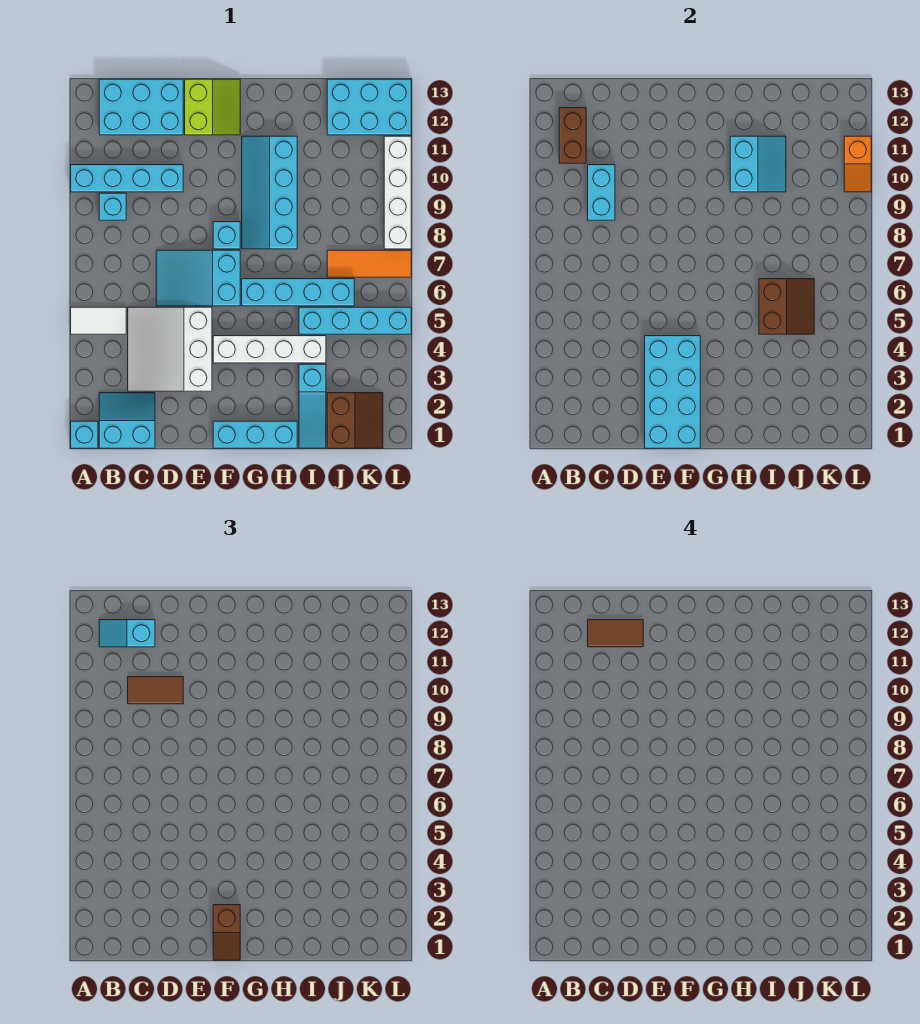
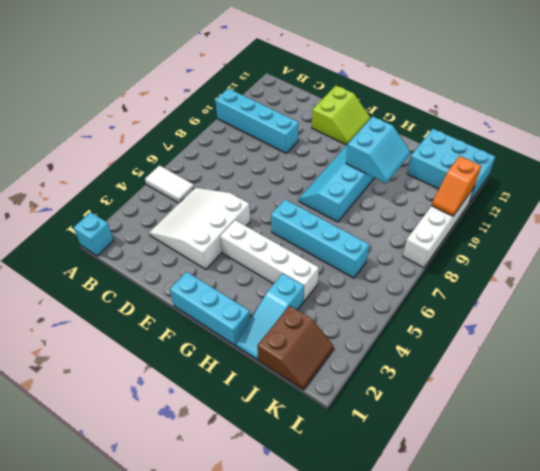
none -> cyan 2x2 slope [99,393,155,448]
none -> cyan 1x1 brick [99,193,126,220]
none -> cyan 2x3 brick [99,79,183,135]
none -> cyan 2x3 slope [156,250,240,306]

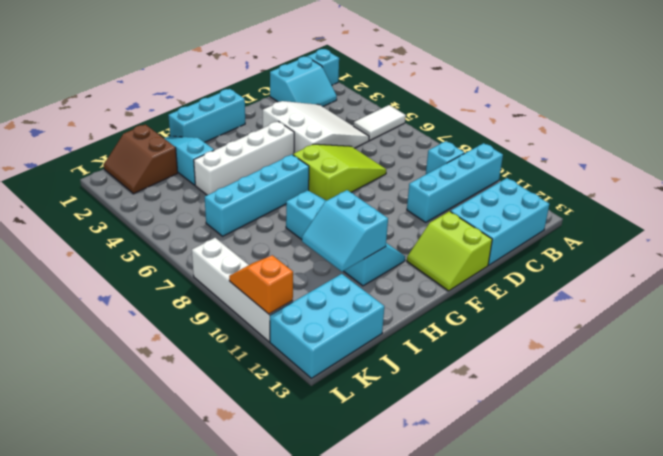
lime 2x3 slope [293,144,386,201] -> cyan 2x3 slope [156,250,240,306]
none -> cyan 1x1 brick [213,222,240,249]
none -> cyan 1x4 brick [299,307,411,334]
none -> orange 1x3 tile [327,250,411,277]
none -> brown 1x2 brick [559,108,586,163]

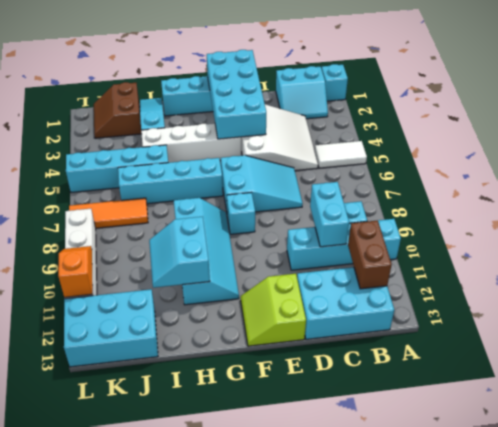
none -> brown 2x2 slope [759,279,814,334]
none -> cyan 1x2 slope [99,620,155,647]
none -> brown 1x2 tile [128,677,183,704]
none -> brown 1x2 slope [213,905,240,960]

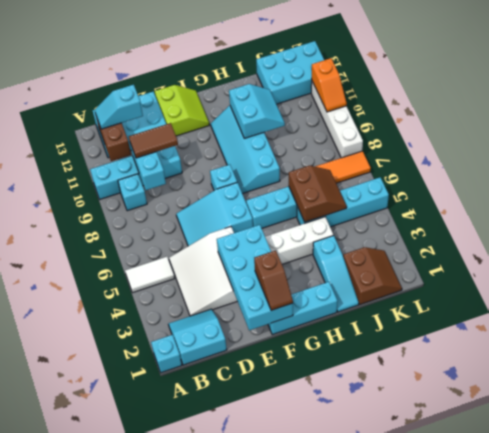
none -> brown 1x2 tile [588,620,643,647]

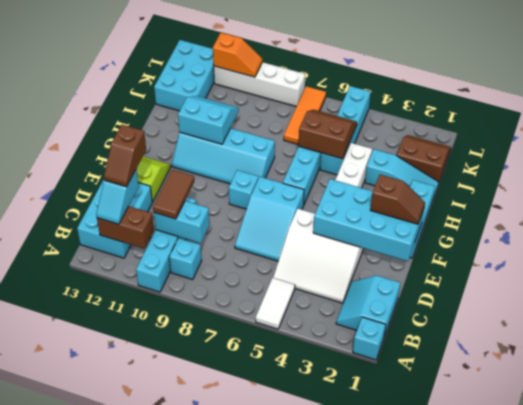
brown 1x2 slope [104,125,146,187] -> brown 1x2 tile [588,620,643,647]

